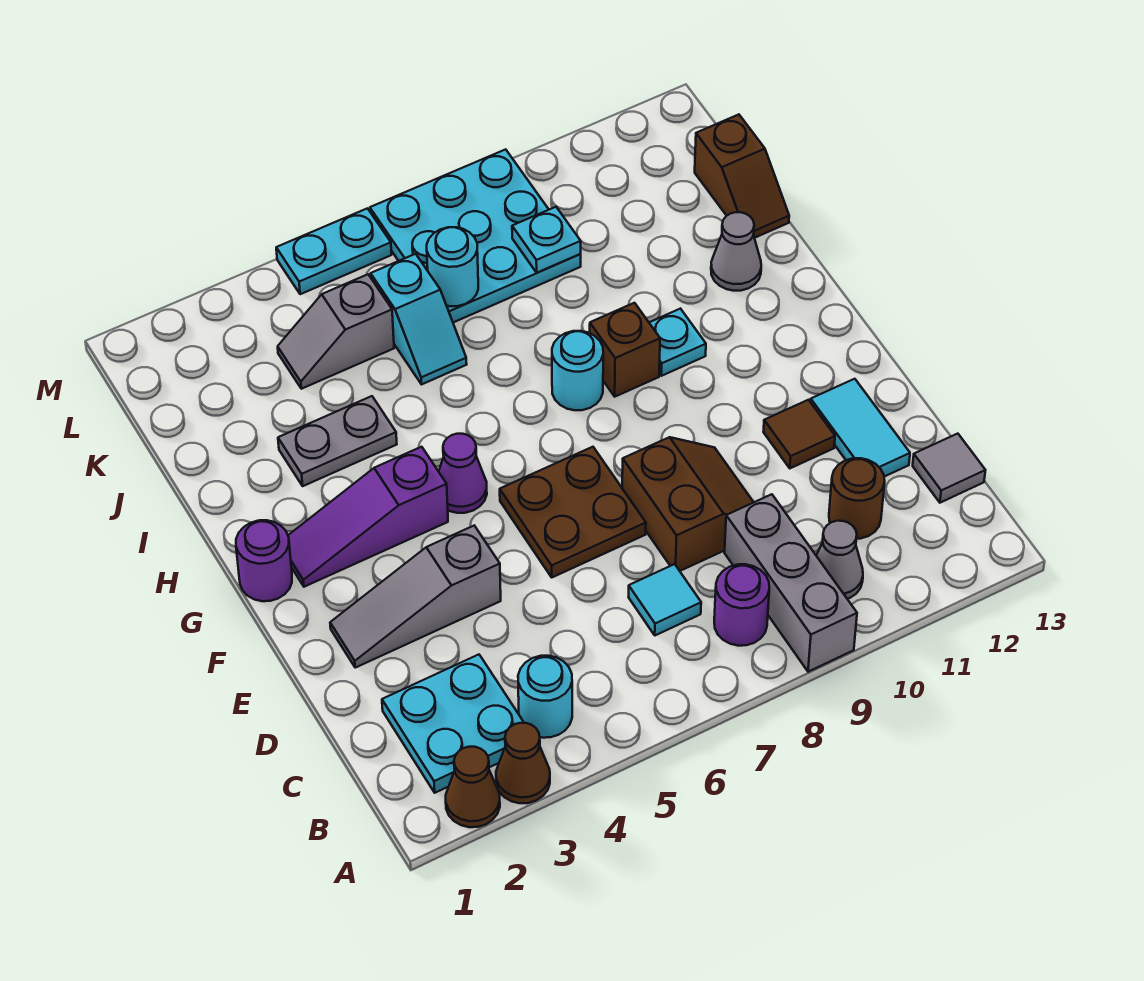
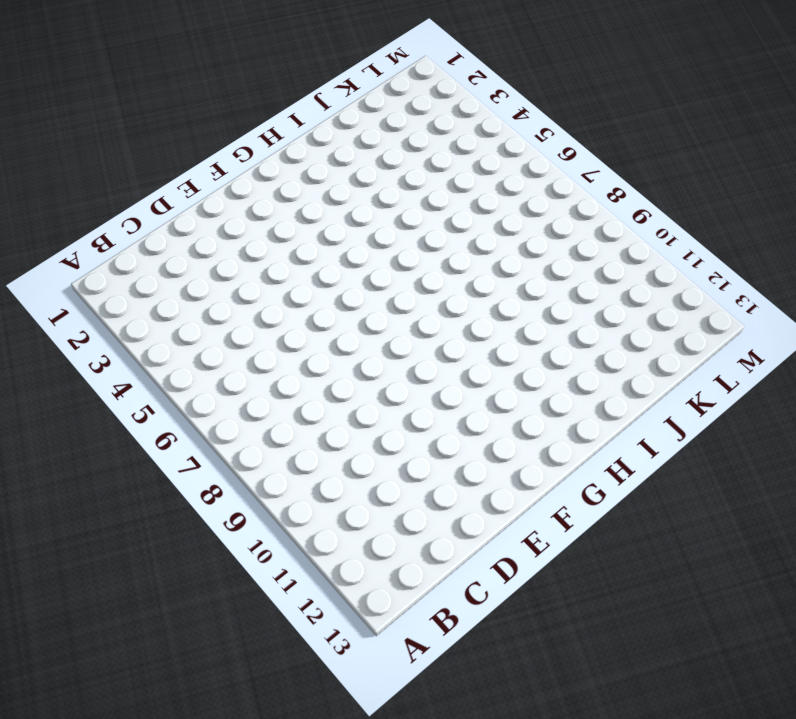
none -> brown 1x1 cone [446,747,500,827]
none -> brown 1x1 cone [496,723,550,803]
none -> grey 1x3 brick [724,494,857,672]
none -> cyan 2x2 plate [382,655,524,793]

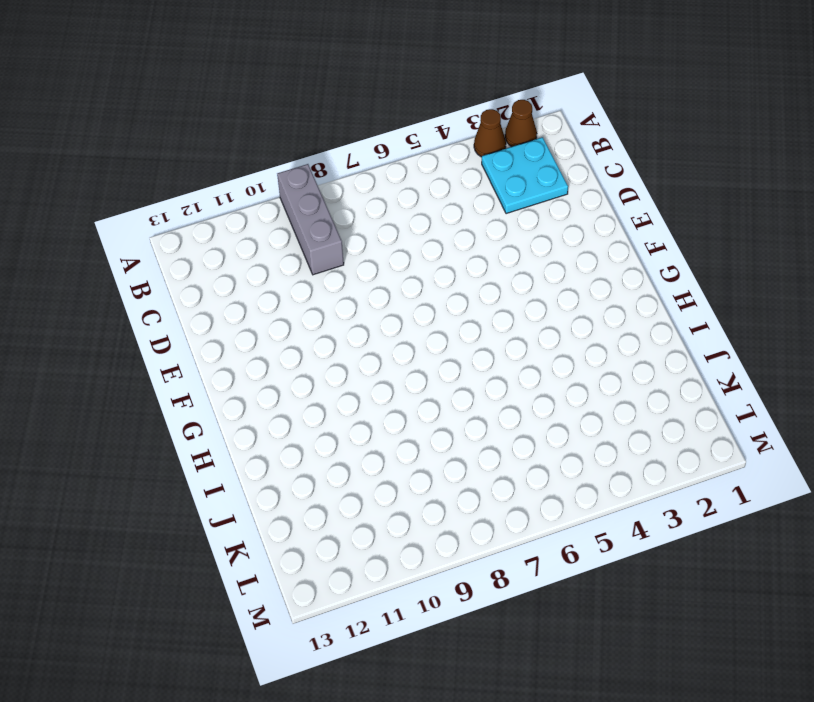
none -> cyan 1x1 round brick [518,656,572,738]
none -> purple 1x1 round brick [714,564,769,646]
none -> grey 1x1 cone [816,521,863,599]
none -> cyan 1x1 tile [629,564,701,635]

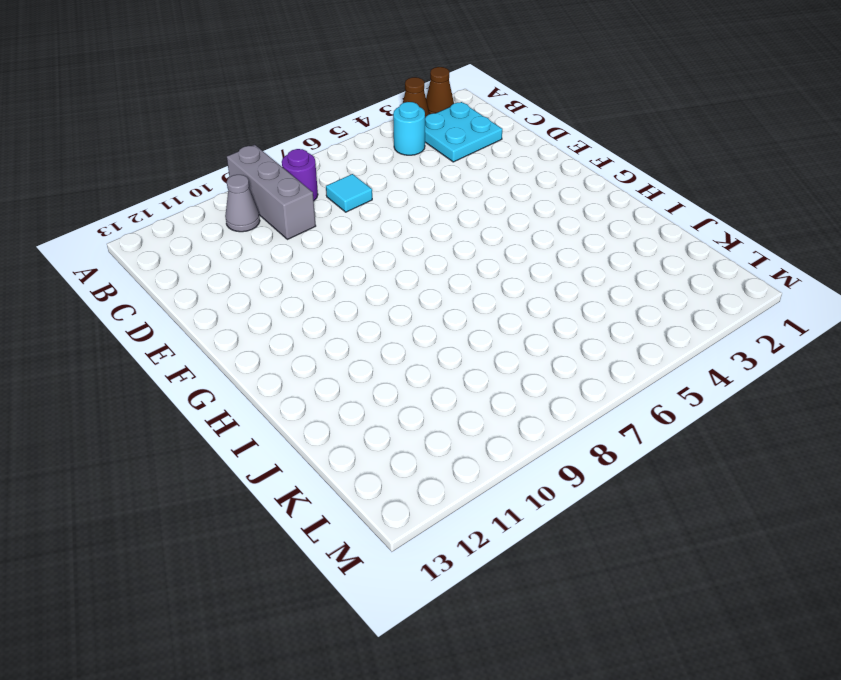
none -> brown 1x1 round brick [829,458,885,539]
none -> grey 1x1 tile [913,434,986,503]
none -> brown 2x2 slope [622,437,754,571]
none -> cyan 1x2 tile [811,379,910,477]

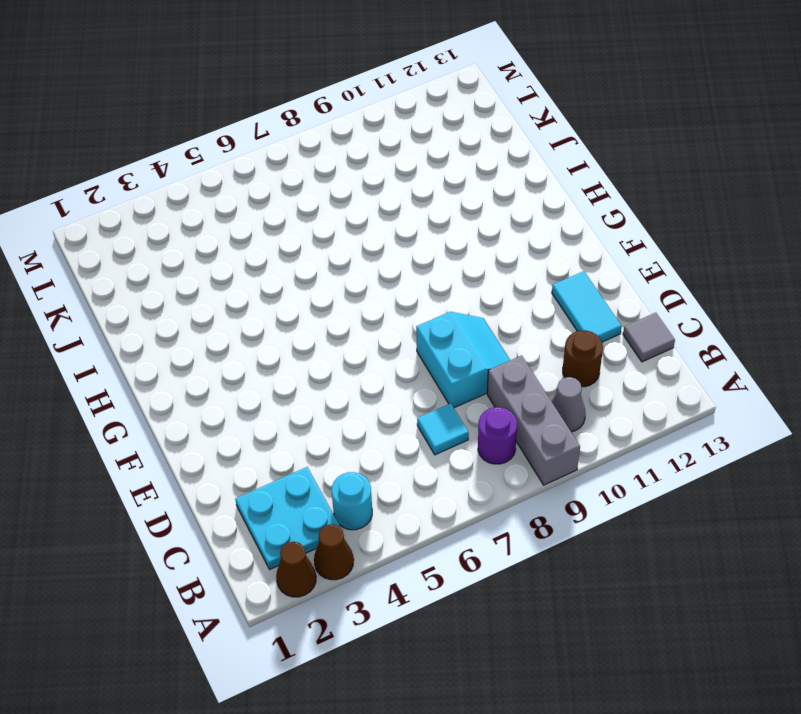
cyan 2x2 slope [416,312,510,408] -> brown 2x2 slope [622,437,754,571]
none -> grey 1x3 slope [330,526,501,668]
none -> brown 2x2 plate [500,447,646,577]
none -> brown 1x1 tile [763,400,835,468]
none -> purple 1x1 round brick [236,520,292,601]

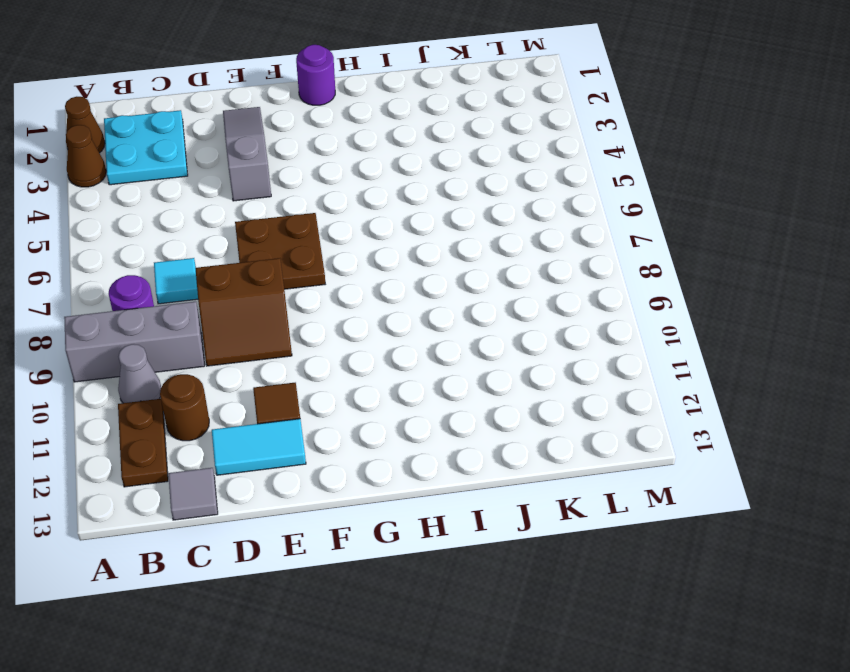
brown 1x2 plate [118,399,168,487] -> none
none -> cyan 1x1 round brick [518,656,572,738]
none -> purple 1x3 slope [288,447,448,587]
none -> purple 1x1 cone [439,434,487,513]
none -> cyan 1x1 round brick [552,331,603,410]

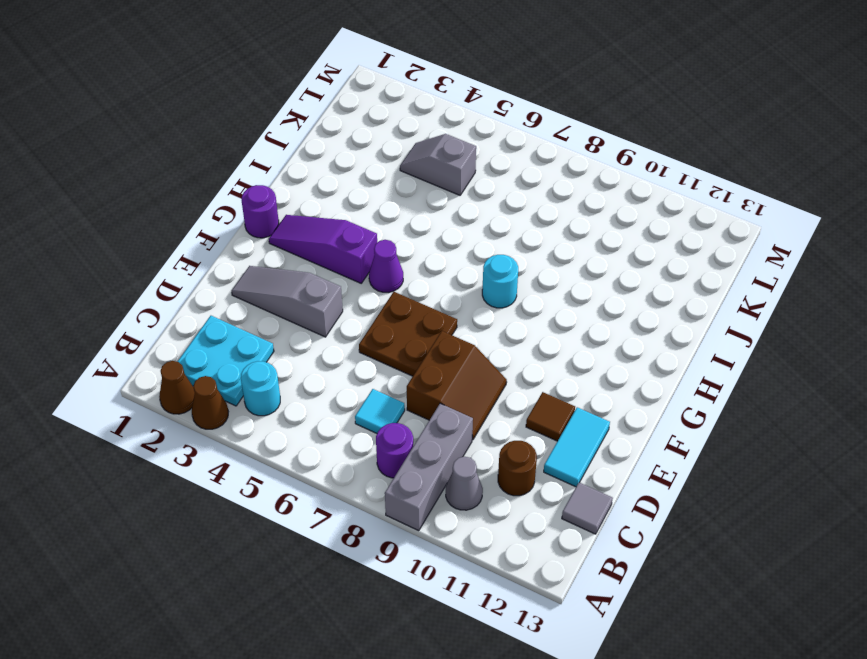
none -> brown 1x1 brick [590,303,660,397]
none -> cyan 1x1 plate [649,309,706,376]
none -> grey 1x2 plate [278,396,397,486]
none -> grey 1x1 cone [711,212,761,291]

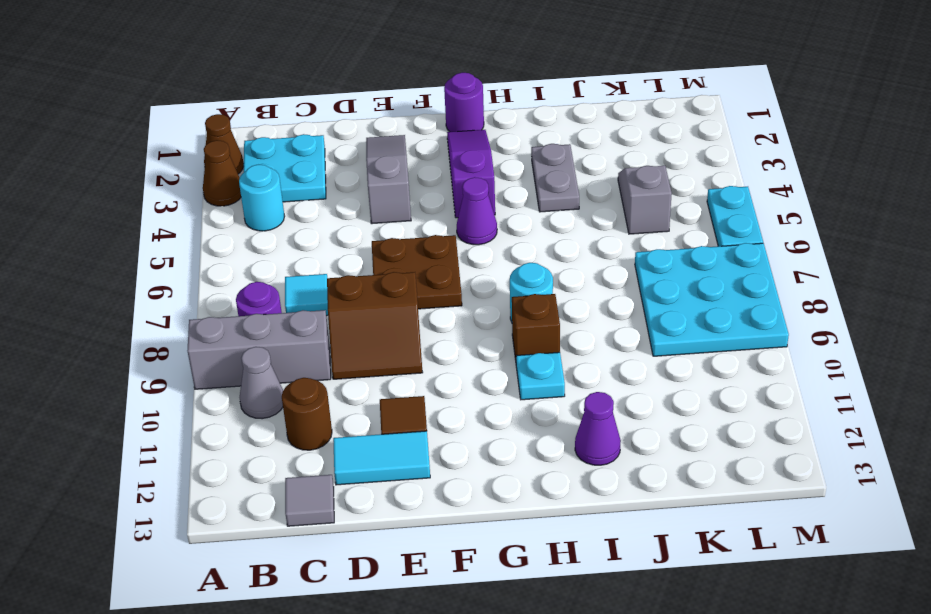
purple 1x1 cone [575,392,621,465] -> grey 1x1 cone [711,212,761,291]
none -> cyan 1x2 slope [371,254,467,384]
none -> brown 1x2 slope [695,115,789,238]
none -> cyan 1x1 round brick [427,227,478,306]
none -> cyan 1x1 plate [512,207,581,273]

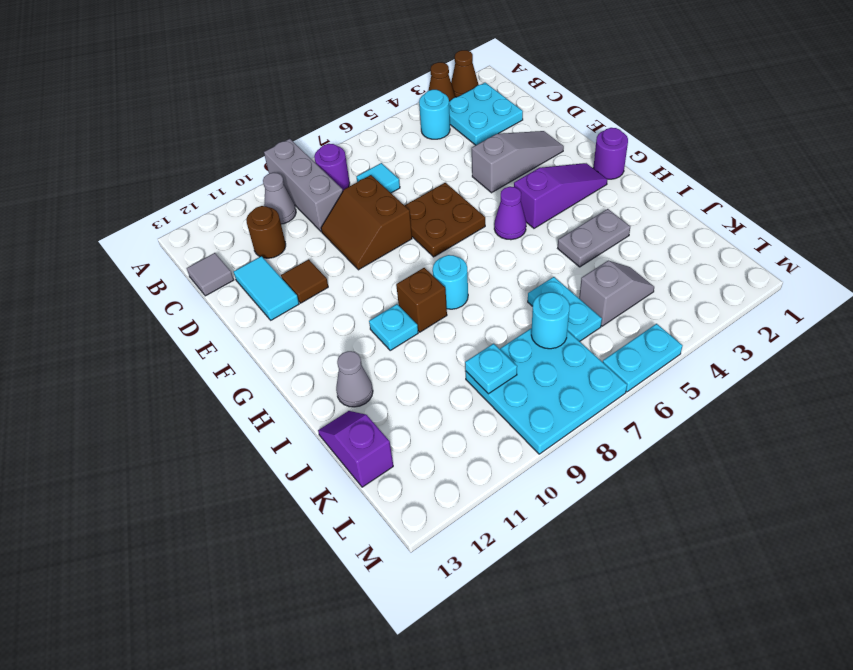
cyan 1x2 plate [528,277,602,341] -> cyan 1x2 slope [371,254,467,384]
purple 1x2 slope [318,411,393,487] -> brown 1x2 slope [695,115,789,238]

